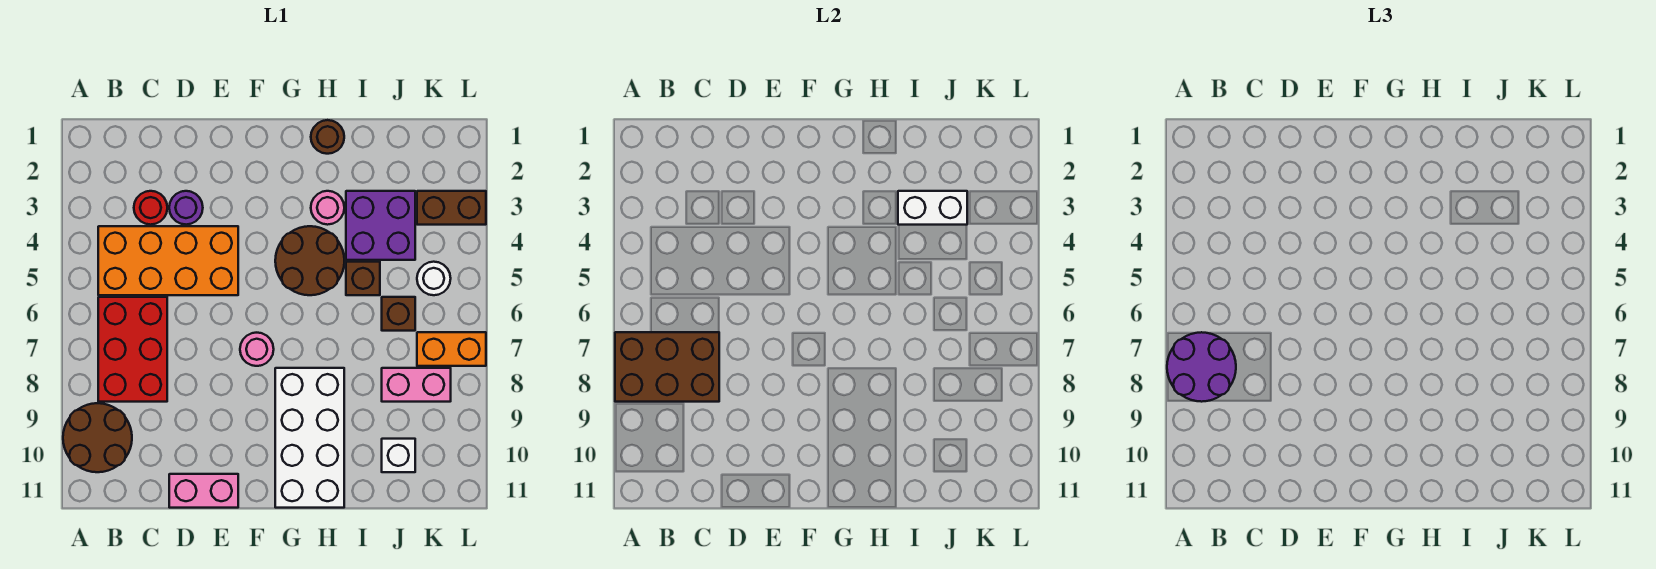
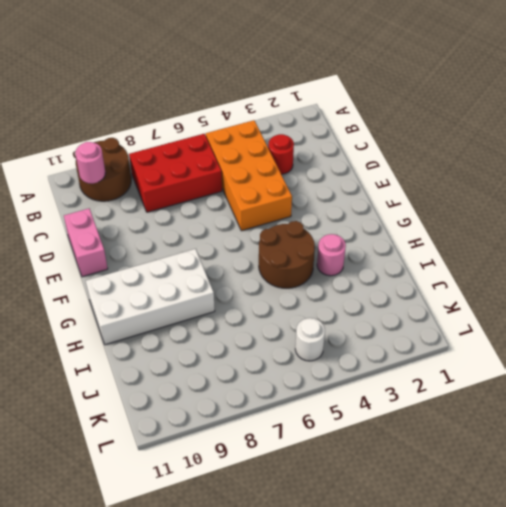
pink 1x1 round brick [75,142,105,184] -> pink 1x1 round brick moved to [240,333,274,366]
none -> purple 1x1 round brick [169,191,203,225]
none -> brown 1x1 round brick [311,120,344,154]
none -> purple 2x2 brick [346,191,415,260]

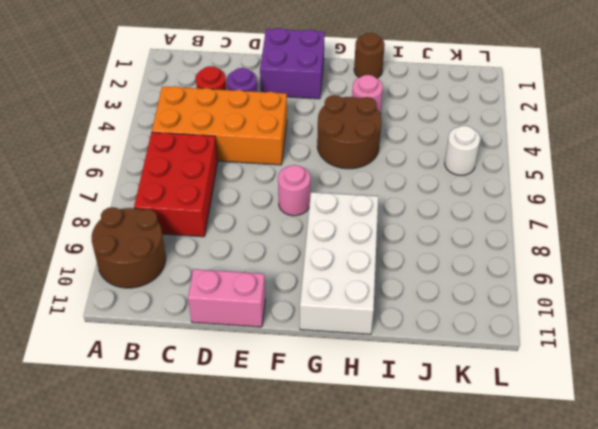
purple 2x2 brick [260,28,325,99] -> purple 2x2 brick moved to [346,191,415,260]
none -> brown 1x1 brick [346,262,380,295]
none -> brown 1x1 brick [382,297,415,331]
none -> pink 1x2 brick [382,368,451,402]

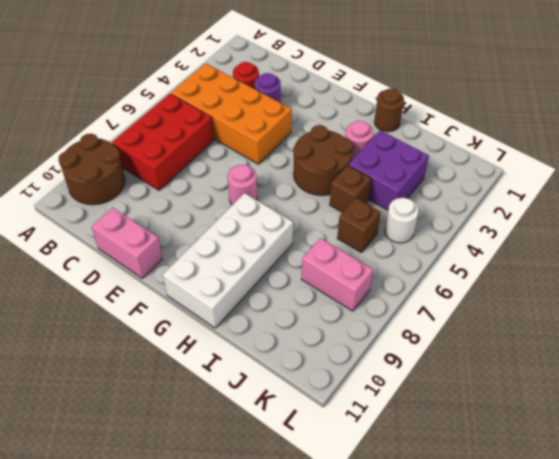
none -> white 1x1 brick [382,439,415,472]
none -> brown 1x2 brick [417,191,486,225]
none -> orange 1x2 brick [417,332,486,366]

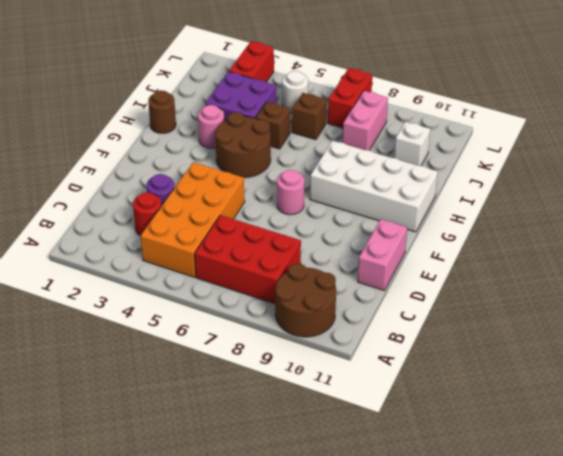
red 1x2 brick [229,41,274,82] -> brown 1x2 brick [417,191,486,225]
red 1x2 brick [328,68,372,128] -> orange 1x2 brick [417,332,486,366]
none -> brown 2x3 brick [615,332,719,402]
none -> white 1x2 brick [898,191,967,225]
none -> purple 2x2 round brick [1167,332,1236,402]

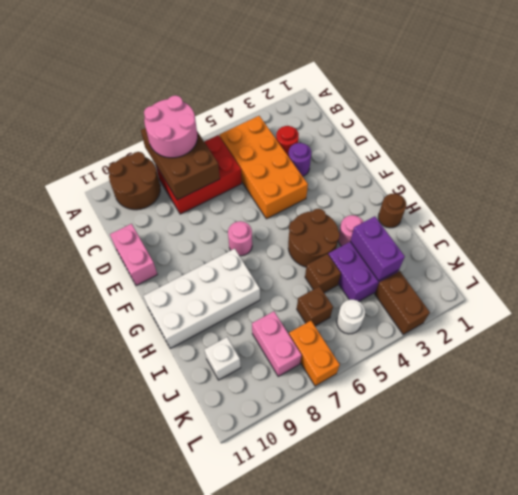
pink 2x2 round brick [144,95,198,158] -> purple 2x2 round brick [1167,332,1236,402]
purple 1x2 brick [350,216,405,281] -> white 1x2 brick [898,191,967,225]

